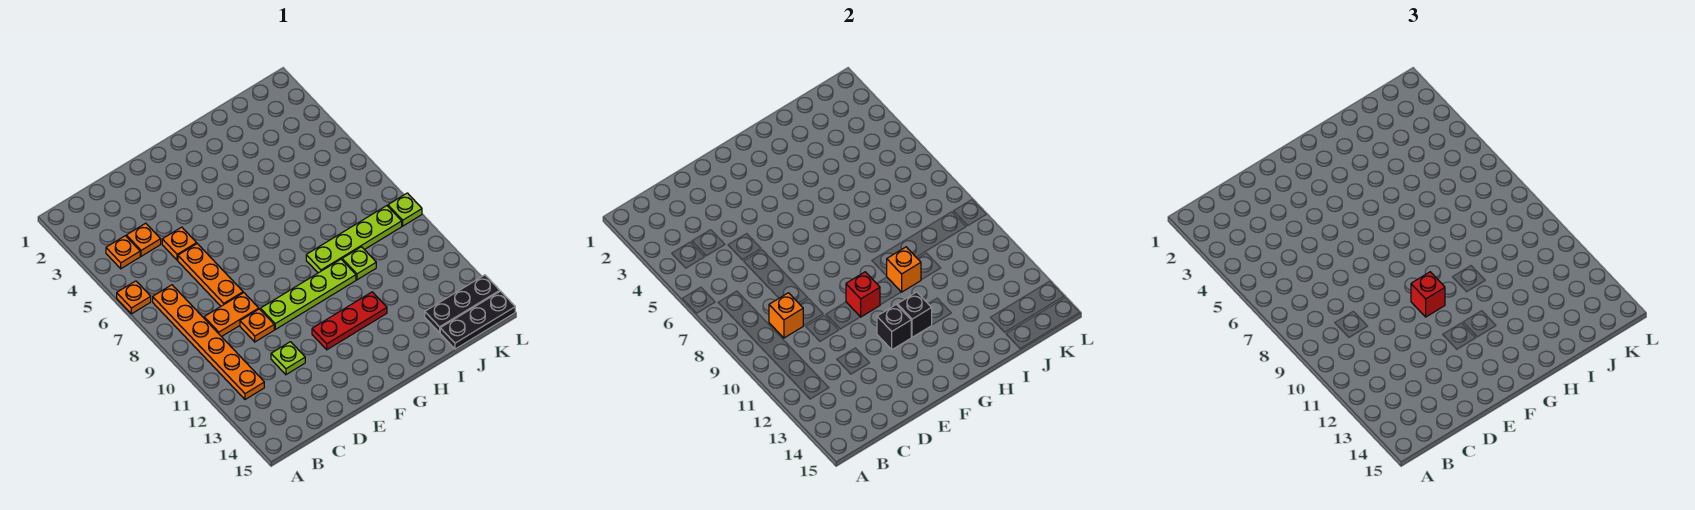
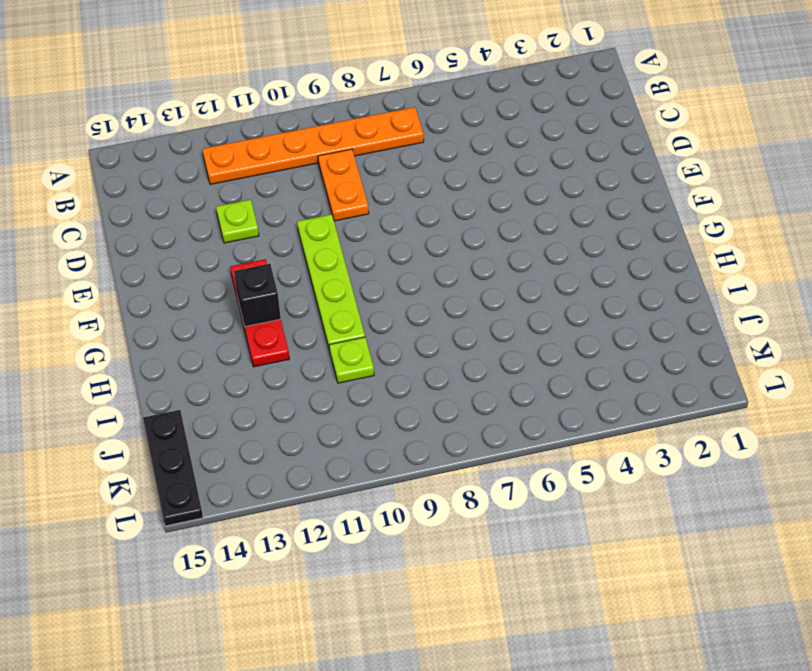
none -> orange 1x1 plate [117,281,151,314]
none -> orange 1x1 plate [106,236,140,269]
none -> orange 1x1 plate [126,223,161,256]

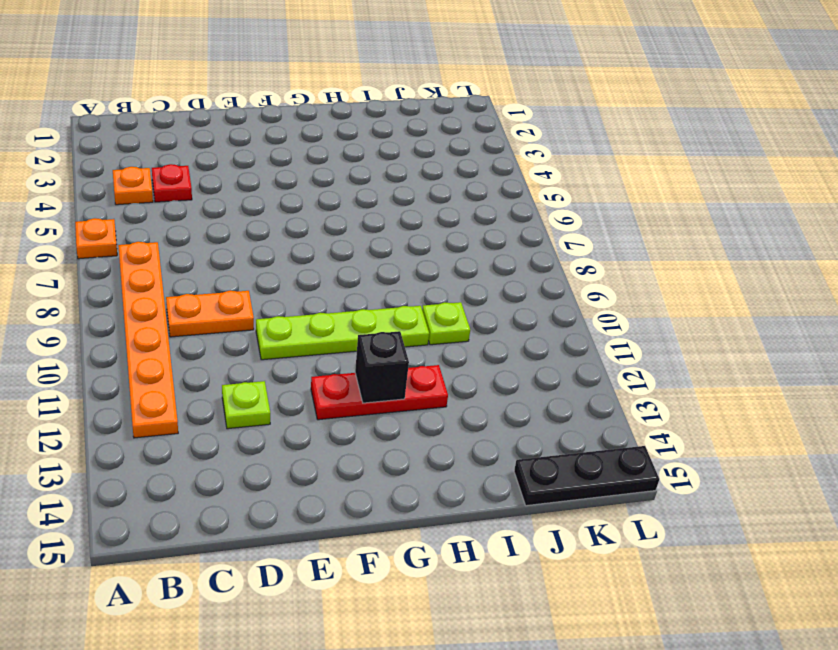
red 1x1 plate [152,164,192,202] -> orange 1x1 plate [126,223,161,256]
none -> orange 1x1 plate [162,227,197,260]
none -> orange 1x3 plate [178,244,243,306]
none -> orange 1x1 plate [240,309,274,342]

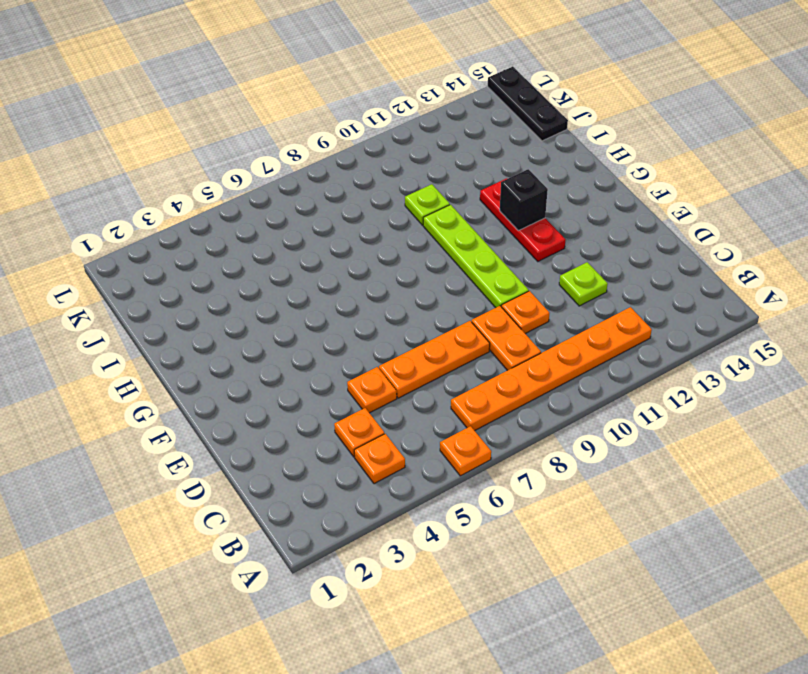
none -> lime 1x4 plate [306,206,402,273]
none -> black 1x3 plate [425,275,500,333]
none -> lime 1x1 plate [388,193,422,226]

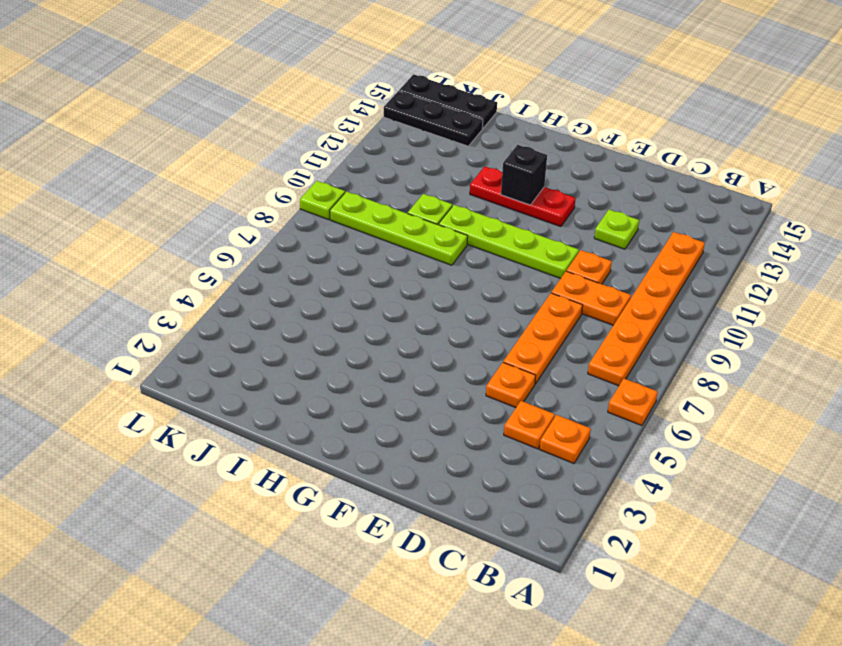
none -> orange 1x1 brick [769,293,803,338]
none -> red 1x1 brick [846,272,880,317]
none -> black 1x1 brick [877,304,911,350]

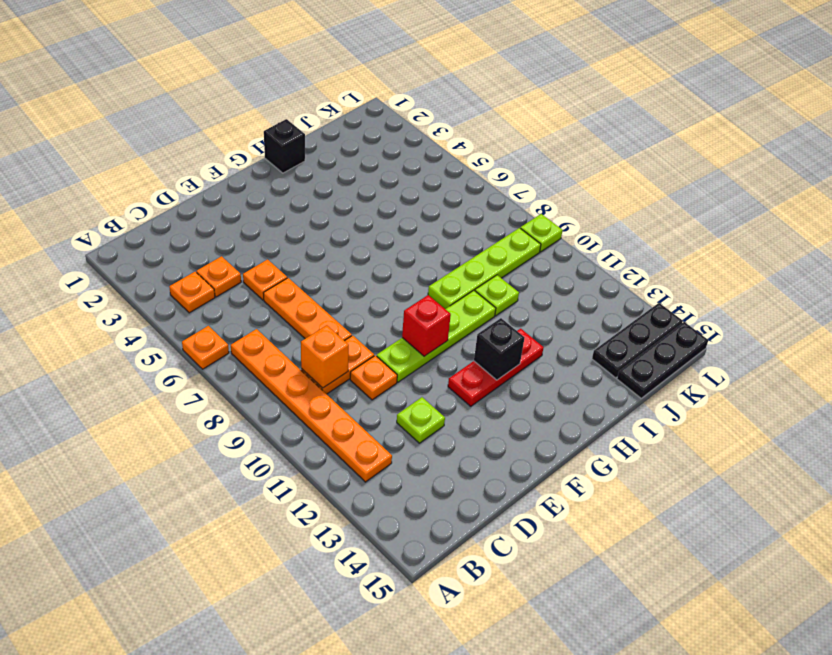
black 1x1 brick [264,119,305,173] -> black 1x1 brick moved to [877,304,911,350]
none -> orange 1x1 brick [887,247,921,292]
none -> red 1x1 brick [1411,272,1445,317]

